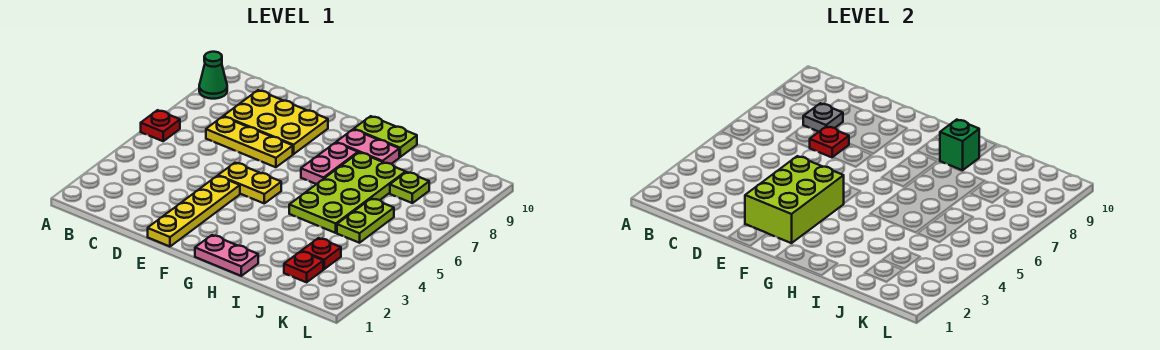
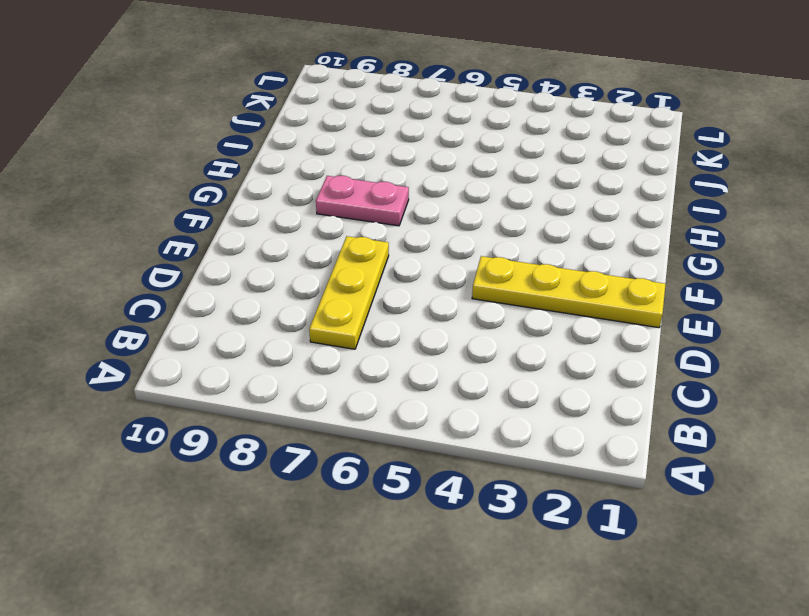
none -> red 1x1 plate [141,110,180,141]
none -> green 1x1 cone [199,52,227,99]
none -> yellow 2x3 plate [223,90,328,154]

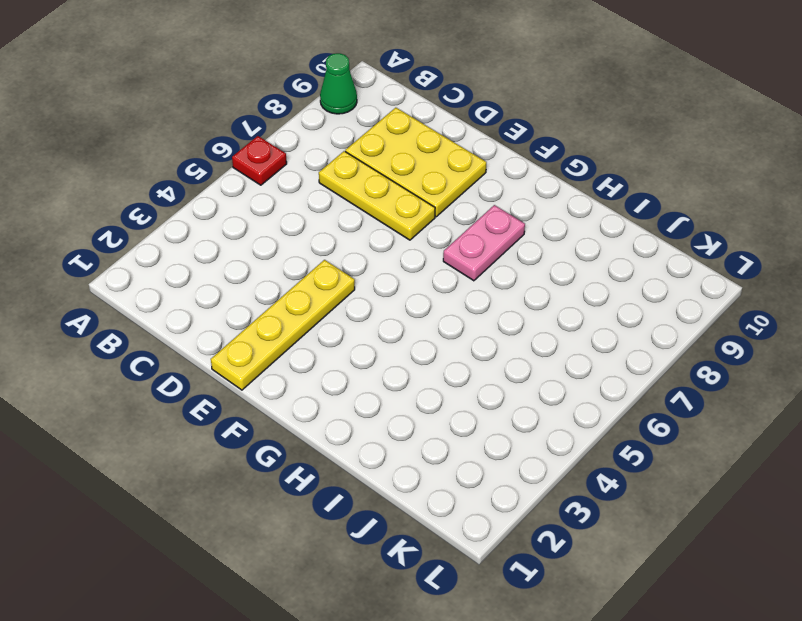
none -> yellow 1x2 plate [218,163,281,203]
none -> pink 1x2 plate [195,235,258,276]
none -> pink 1x2 plate [336,129,399,164]

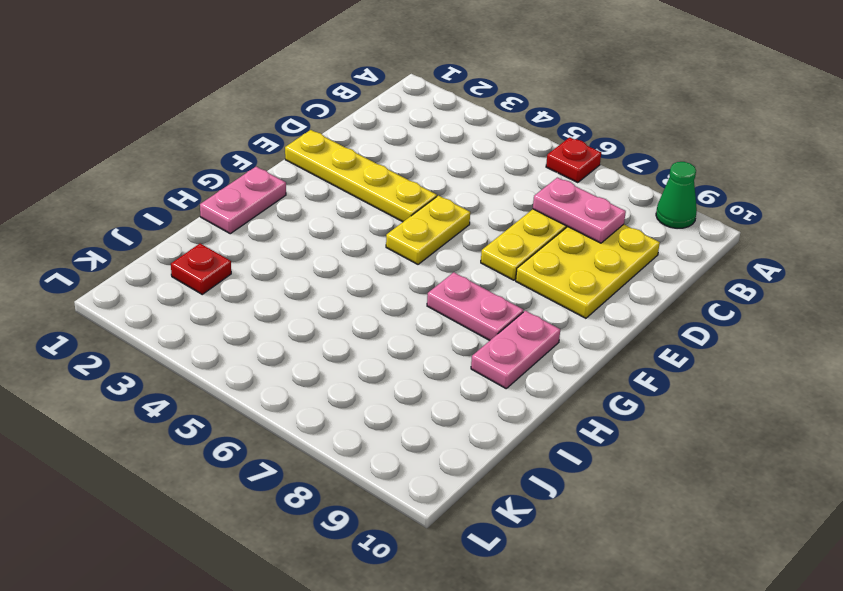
pink 1x2 plate [533,178,626,243] -> grey 1x1 plate [803,103,843,132]
none -> lime 1x2 plate [354,116,417,157]
none -> lime 2x4 plate [289,152,406,233]
none -> red 1x1 plate [302,238,341,269]

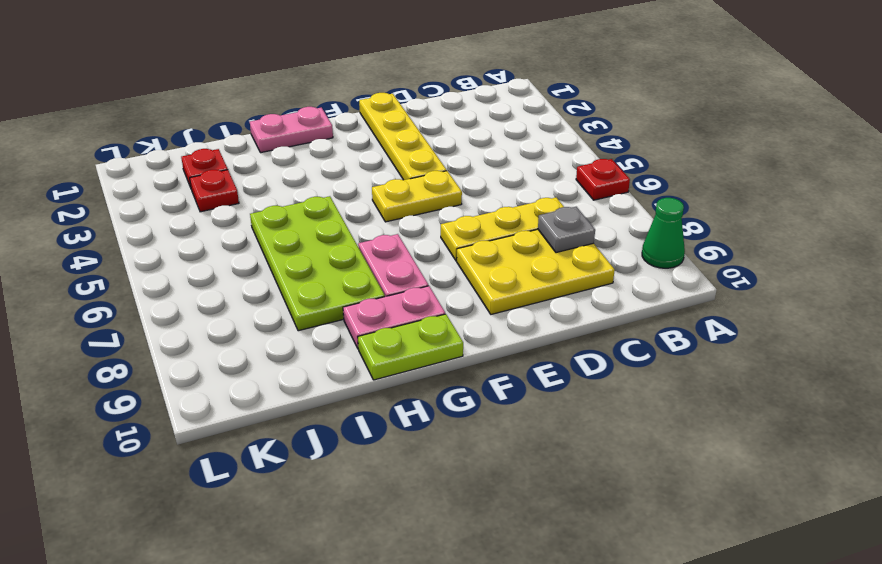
none -> lime 1x2 plate [337,198,394,243]
none -> lime 1x1 plate [390,172,429,203]
none -> red 1x1 plate [810,126,849,157]

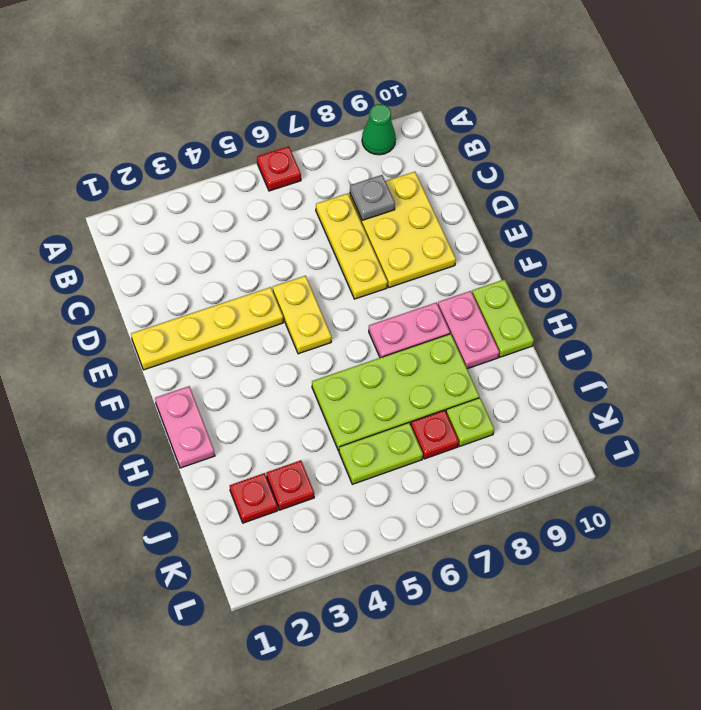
red 1x1 plate [411,410,459,459] -> red 1x1 plate moved to [810,126,849,157]
none -> lime 2x3 brick [745,156,844,243]
none -> green 1x1 brick [940,120,979,170]

